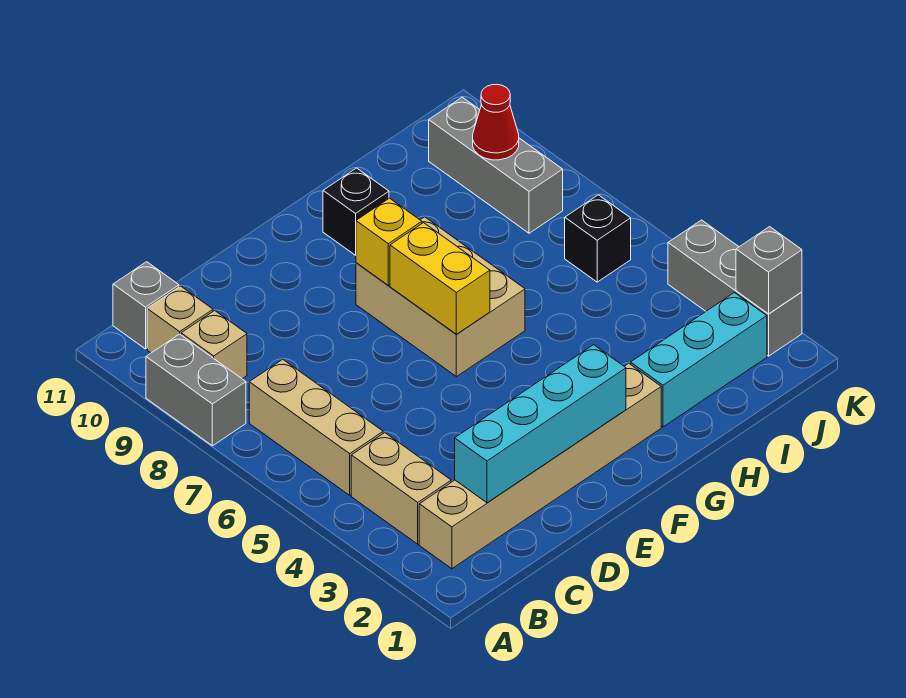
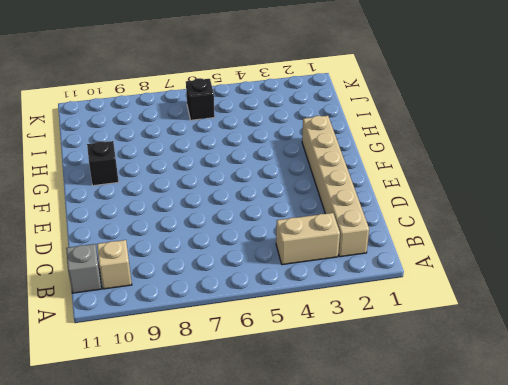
none -> grey 1x2 brick [146,334,246,446]
none -> tan 1x3 brick [249,359,383,495]
none -> tan 1x1 brick [181,311,247,379]

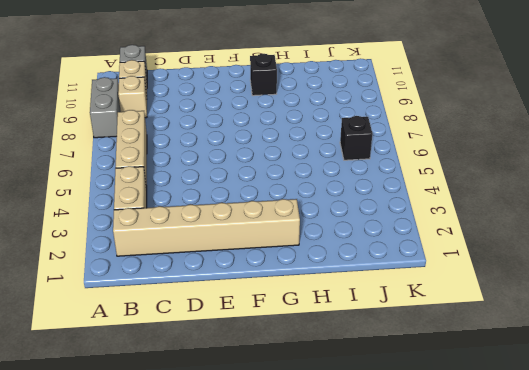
none -> tan 2x3 brick [356,217,525,377]
none -> cyan 1x3 brick [631,293,767,427]
none -> grey 1x3 brick [429,97,563,233]

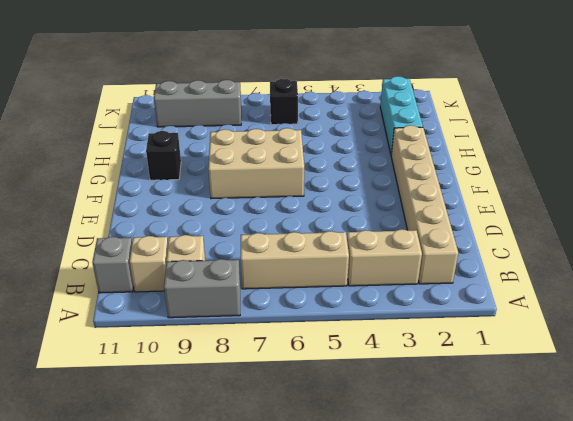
none -> grey 1x3 brick [668,220,802,356]
none -> cyan 1x4 brick [455,345,626,503]
none -> yellow 1x2 brick [390,223,490,334]

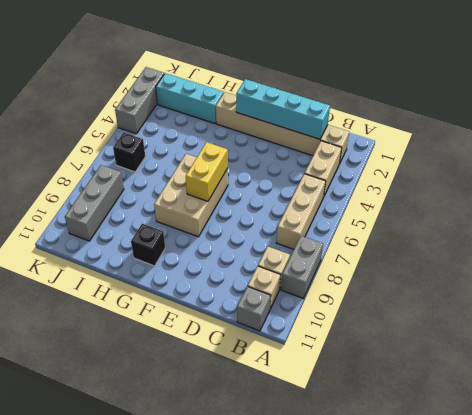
none -> yellow 1x1 brick [356,198,422,285]
none -> red 1x1 cone [473,84,519,160]
none -> grey 1x1 brick [736,227,802,314]

